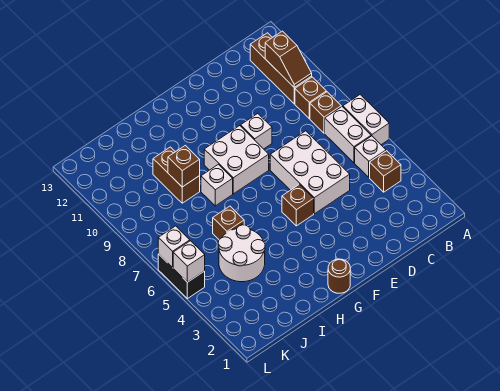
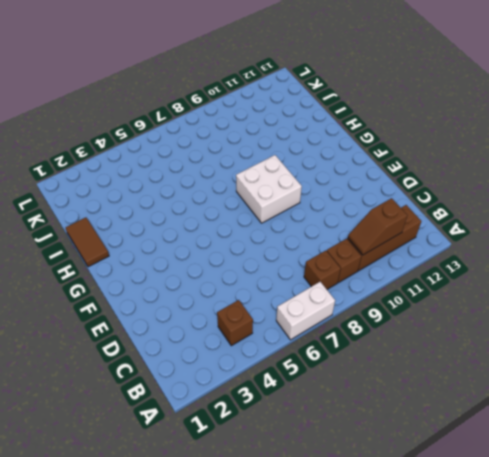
brown 1x2 tile [66,218,109,267] -> none
none -> white 1x1 brick [355,136,386,177]
none -> white 1x2 brick [325,107,371,163]
none -> white 2x3 brick [270,131,350,214]

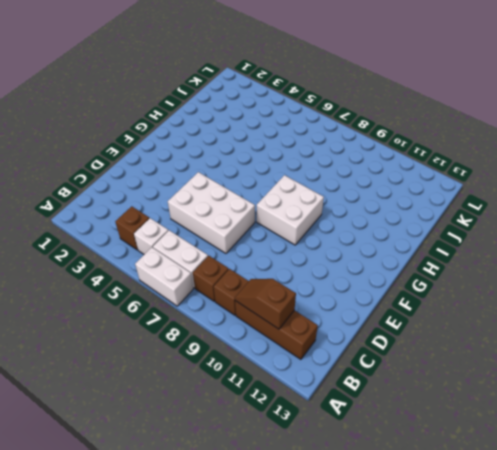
none -> white 1x1 brick [241,114,272,149]
none -> brown 1x1 brick [282,184,314,226]
none -> brown 1x1 round brick [328,259,350,293]

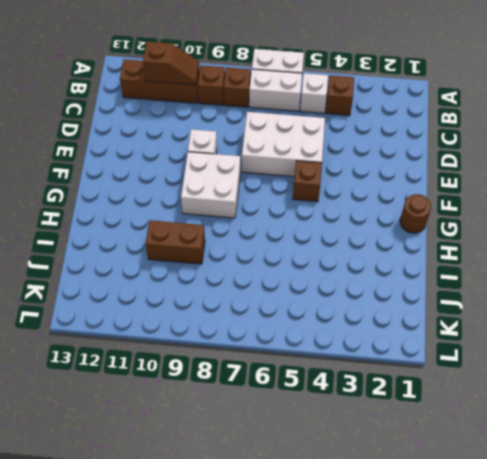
none -> white 1x1 brick [201,164,233,206]
none -> white 2x2 round brick [218,225,265,282]
none -> brown 1x1 brick [213,206,244,240]

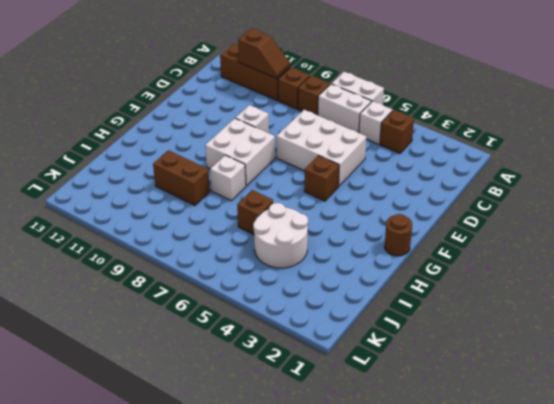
none -> black 1x2 brick [158,254,205,299]
none -> brown 1x1 brick [168,145,200,187]
none -> white 1x1 brick [173,241,205,282]

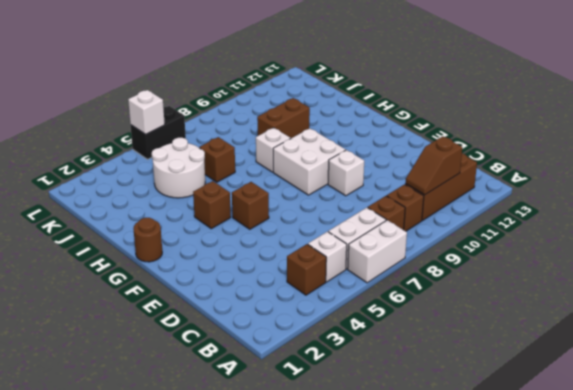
brown 1x1 brick [193,181,231,229] -> brown 1x1 brick moved to [168,145,200,187]
none -> white 2x3 brick [270,131,350,214]
none -> white 1x1 brick [158,226,190,268]

